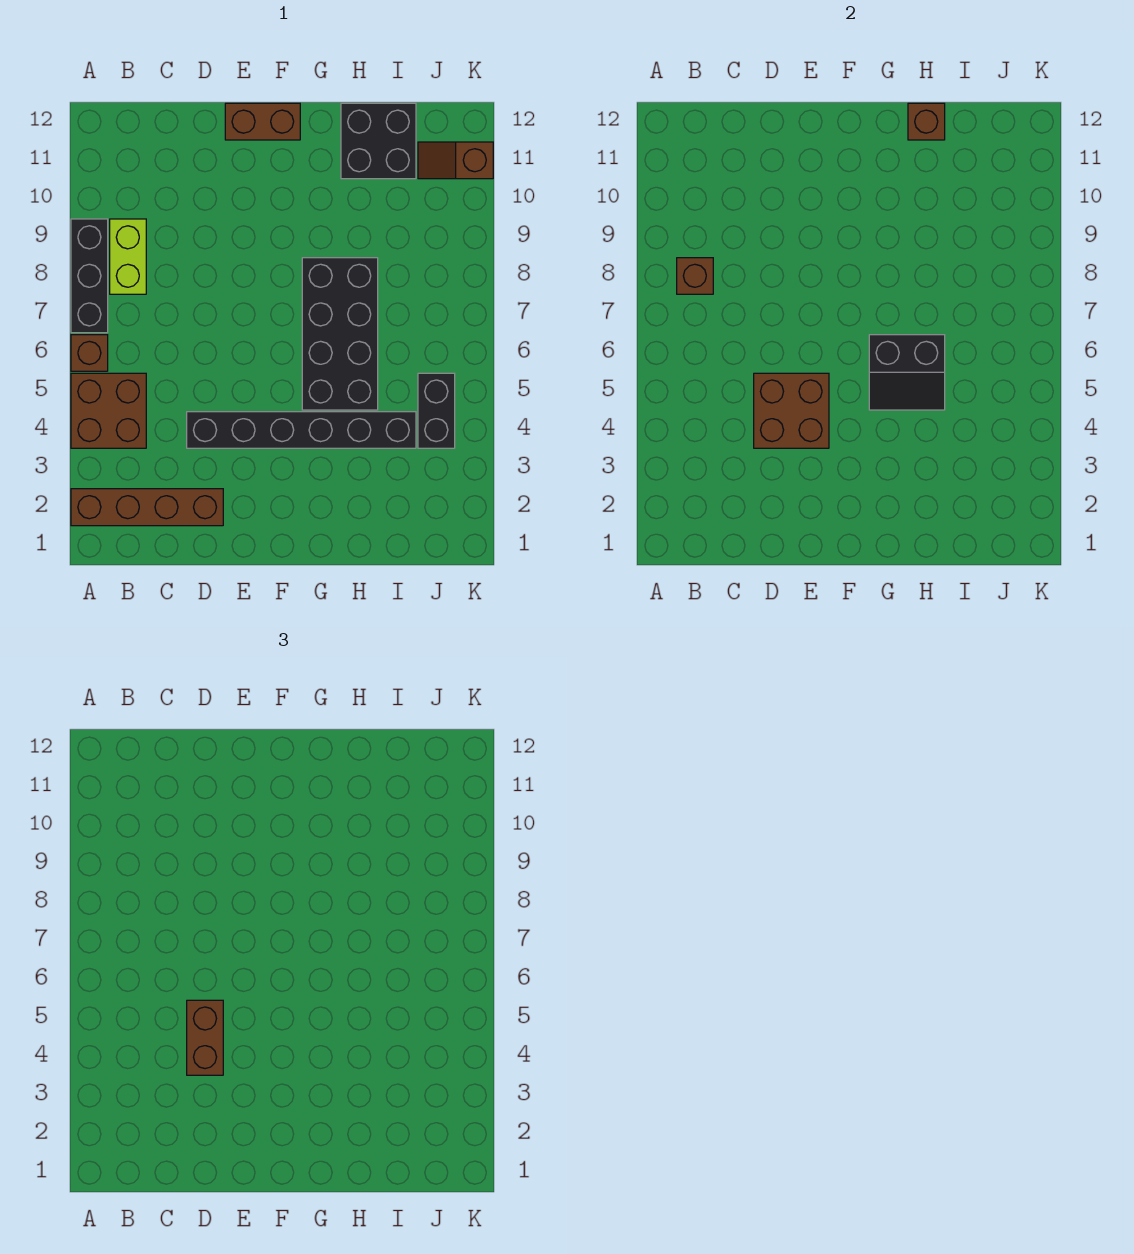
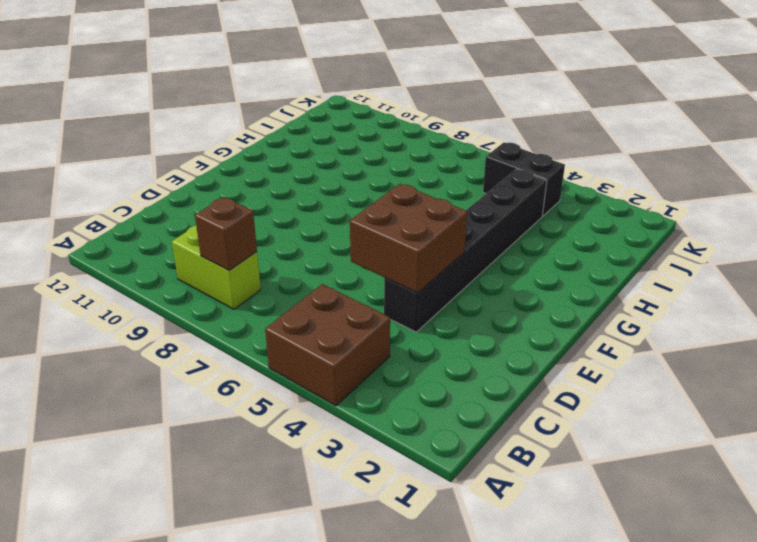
none -> brown 1x4 brick [71,489,223,526]
none -> brown 1x1 brick [71,335,108,371]
none -> black 1x3 brick [71,219,108,333]

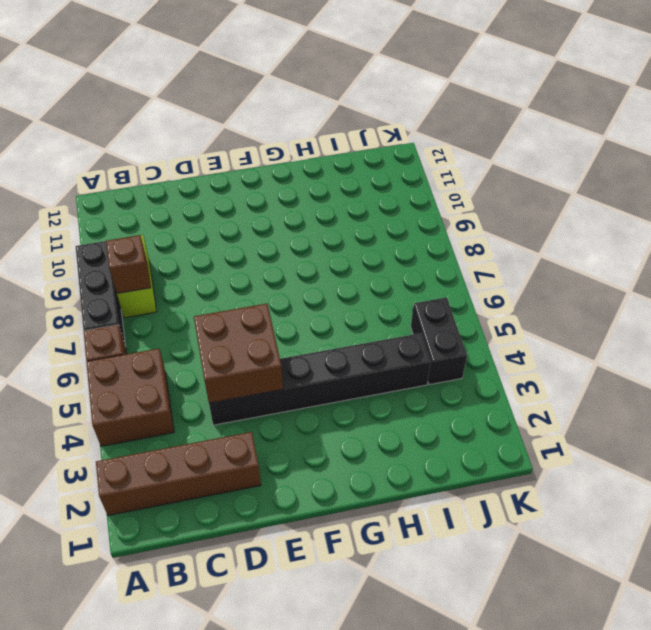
none -> brown 1x2 brick [225,103,300,140]
none -> black 2x4 brick [302,258,378,410]
none -> black 2x2 brick [341,103,416,179]

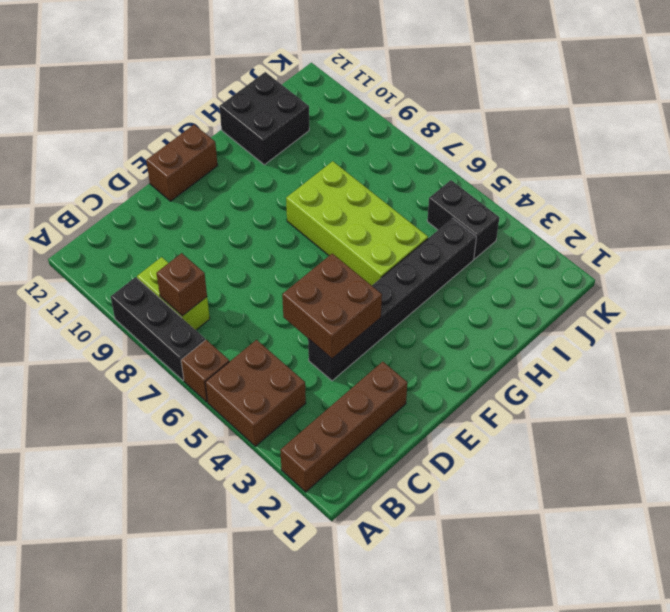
lime 2x4 brick [286,161,428,286] -> black 2x4 brick [302,258,378,410]
none -> brown 1x2 slope [418,142,493,179]
none -> black 2x2 slope [869,335,945,410]
none -> brown 1x1 brick [908,103,945,140]

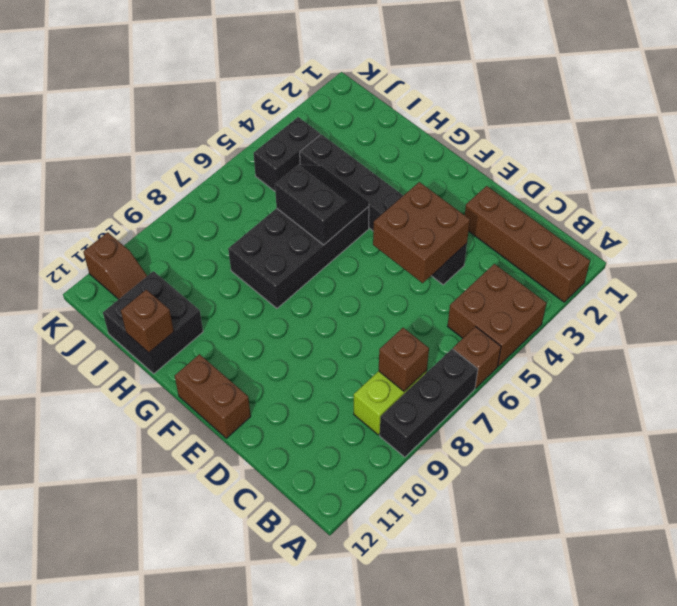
none -> brown 1x2 brick [187,1000,223,1075]

